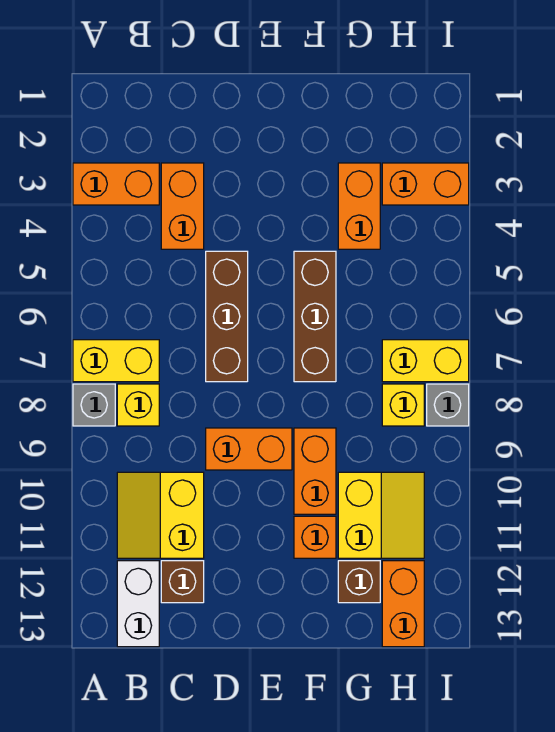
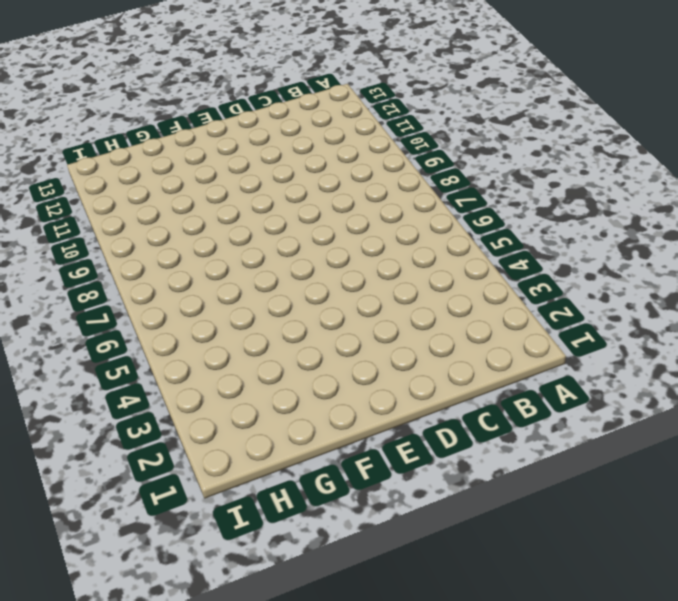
none -> orange 1x2 brick [73,163,159,205]
none -> yellow 1x2 brick [73,340,159,382]
none -> grey 1x1 brick [73,384,115,426]

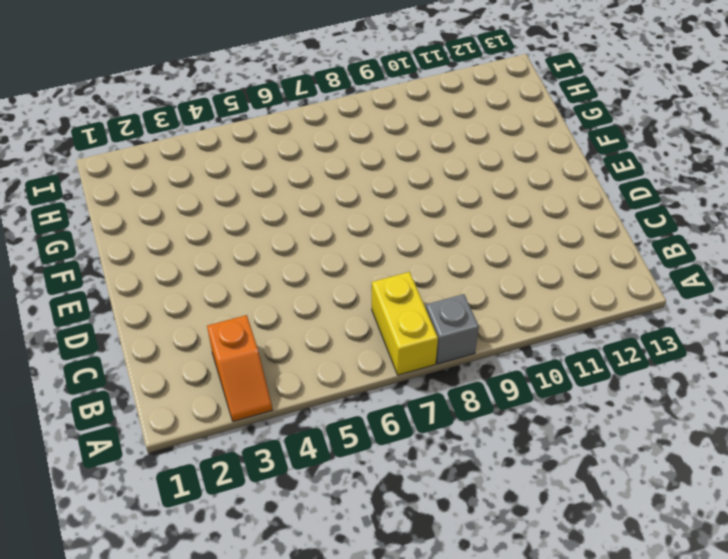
orange 1x2 slope [207,315,272,421] -> orange 1x2 brick [73,163,159,205]
none -> yellow 1x1 brick [117,384,159,426]
none -> yellow 2x2 slope [117,472,204,558]
none -> white 1x2 brick [117,561,159,647]

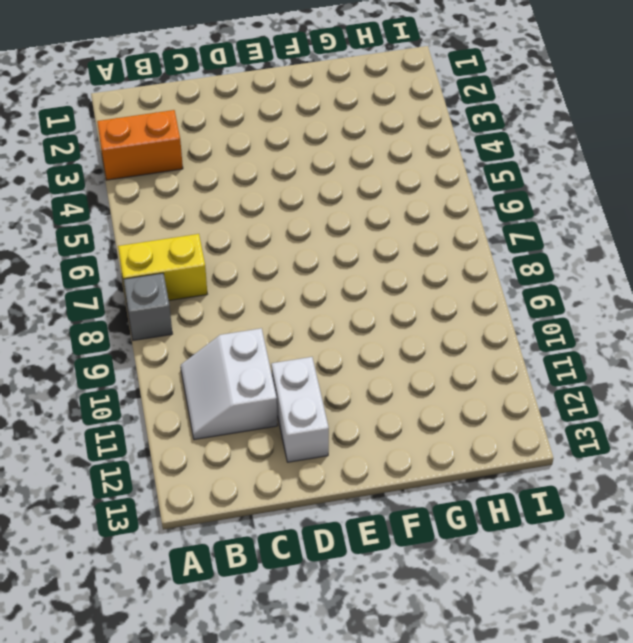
white 2x2 slope [181,328,278,440] -> yellow 2x2 slope [117,472,204,558]
white 1x2 brick [271,357,329,462] -> white 1x2 brick moved to [117,561,159,647]
none -> yellow 1x1 brick [117,384,159,426]
none -> orange 1x2 brick [161,163,204,249]
none -> brown 1x1 brick [161,561,204,603]

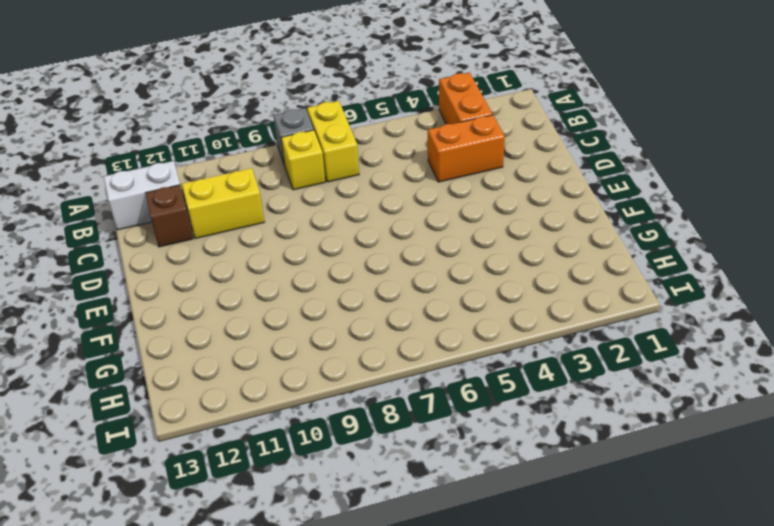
none -> brown 1x3 brick [206,251,248,382]
none -> orange 1x2 brick [206,428,292,470]
none -> brown 1x3 brick [294,251,336,382]

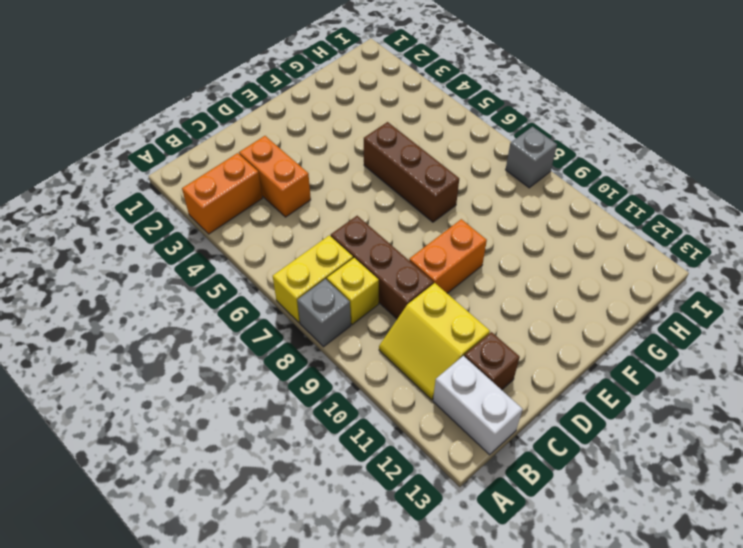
brown 1x3 brick [331,216,433,319] -> brown 1x3 brick moved to [206,251,248,382]
none -> orange 1x2 brick [294,428,336,514]
none -> orange 1x1 brick [294,516,336,558]
none -> orange 1x2 brick [338,163,380,249]

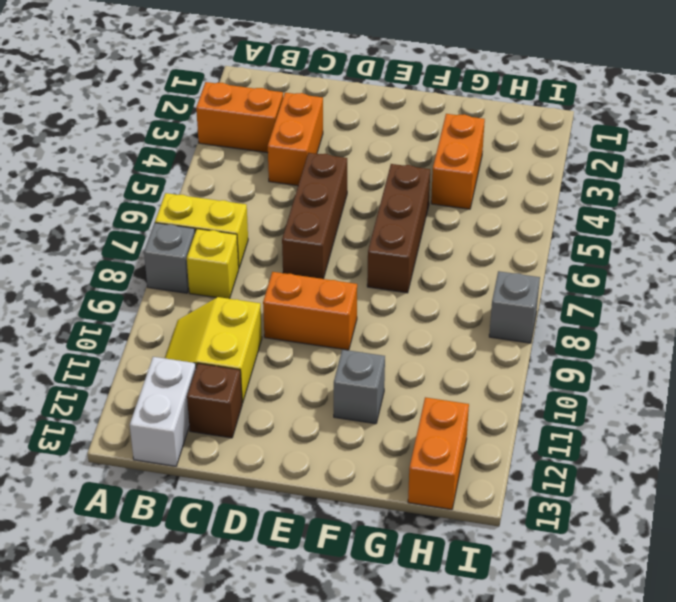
grey 1x1 brick [334,350,385,424] -> orange 1x1 brick [294,516,336,558]
none -> orange 1x2 brick [294,428,336,514]
none -> yellow 2x2 slope [338,472,424,558]
none -> brown 1x1 brick [338,561,380,603]

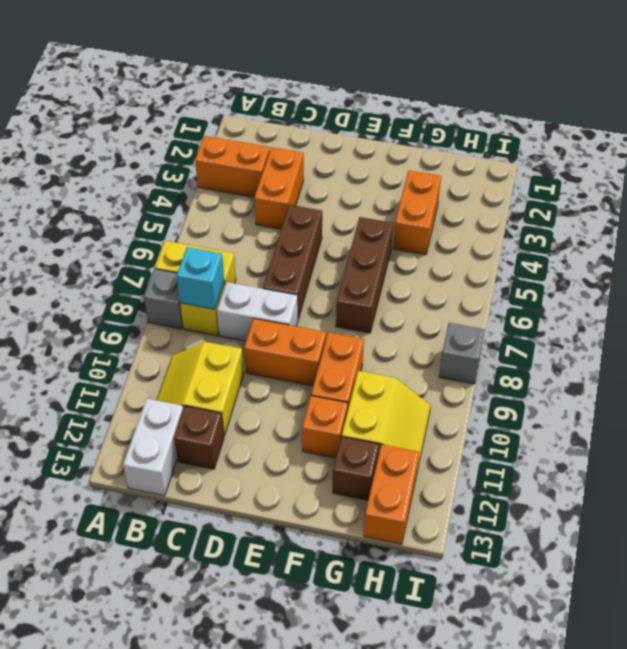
cyan 1x1 brick [177,247,224,309] -> none
white 1x2 brick [217,282,298,341] -> none
none -> orange 1x2 brick [382,163,469,205]
none -> yellow 1x2 brick [382,340,469,382]
none -> yellow 1x1 brick [382,384,424,426]

